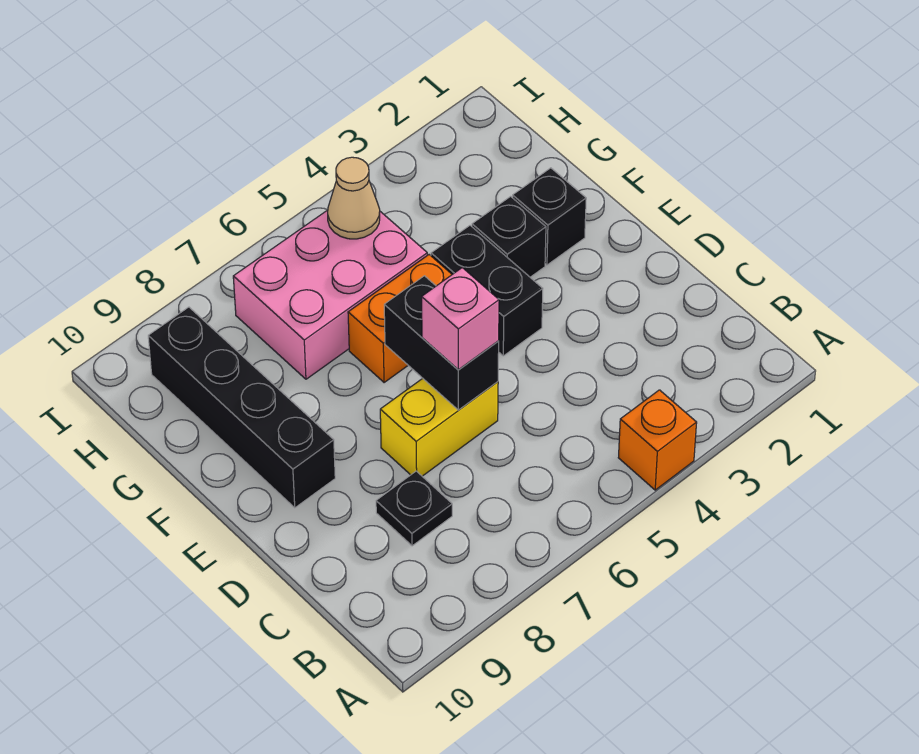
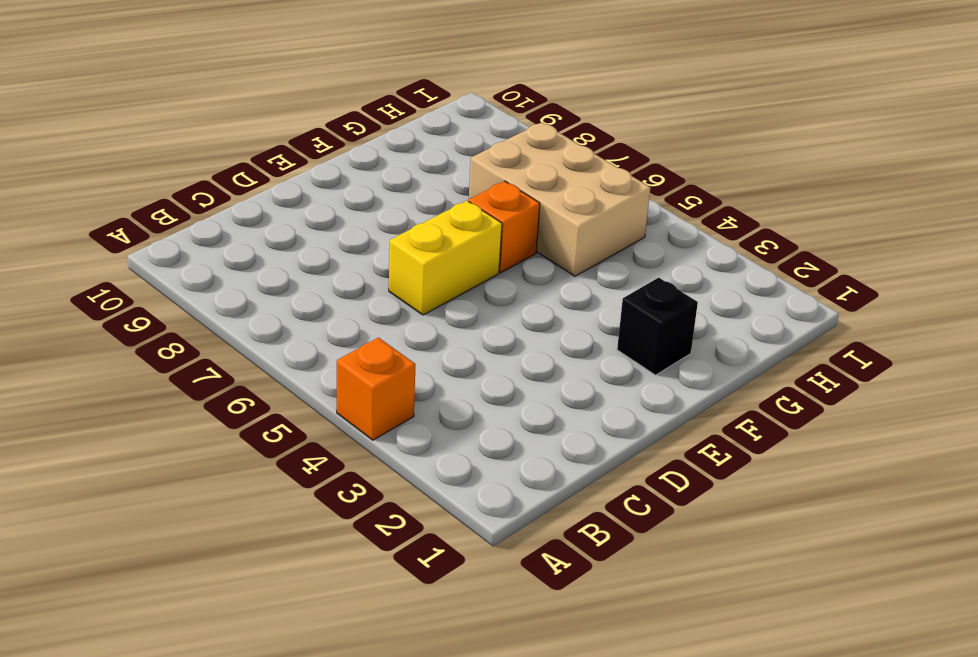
yellow 1x2 brick [389,201,502,315] -> yellow 1x2 brick turned to [380,378,498,476]
orange 1x1 brick [469,181,540,273] -> orange 1x2 brick [348,255,452,383]
tan 2x3 brick [469,122,650,276] -> pink 2x3 brick [233,210,427,379]
none -> black 1x1 plate [376,471,452,546]
none -> black 1x2 brick [431,226,543,356]
none -> black 1x4 brick [148,307,335,508]

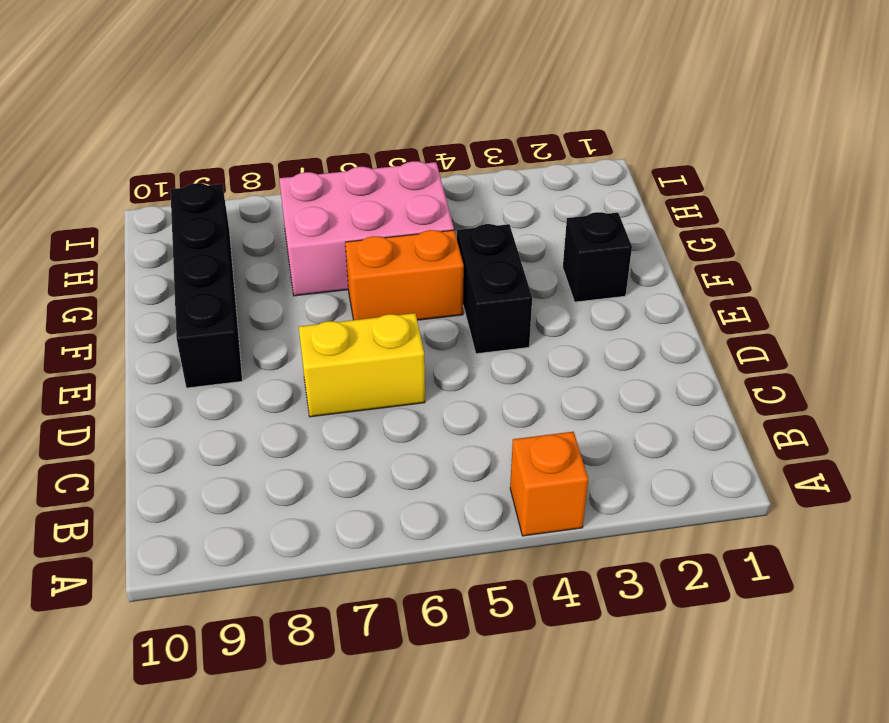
none -> black 1x1 plate [376,471,452,546]
none -> black 1x1 brick [472,196,546,277]
none -> black 1x2 brick [384,276,499,410]

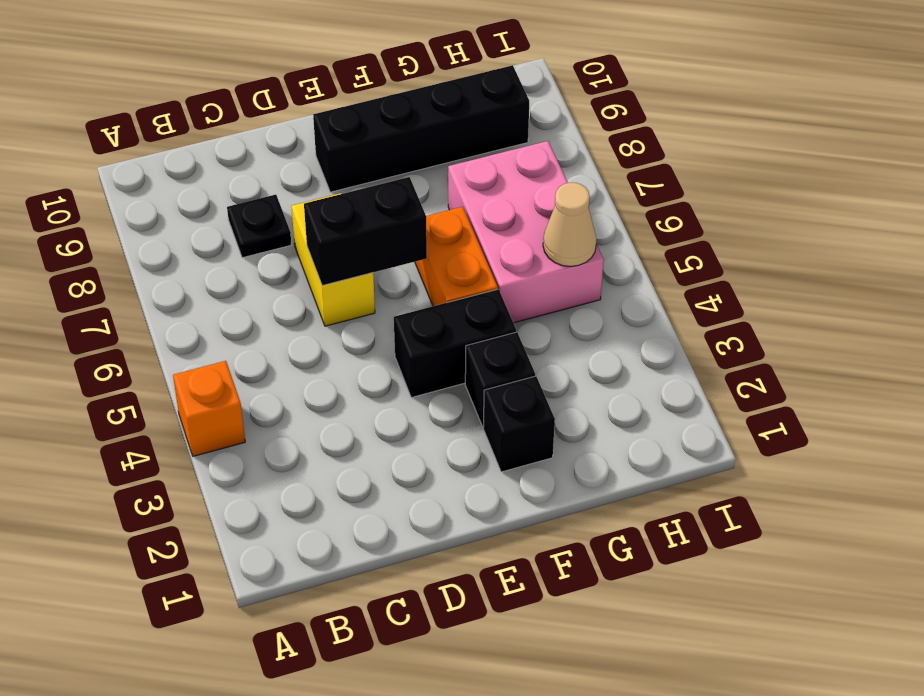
none -> pink 1x1 brick [422,268,499,370]

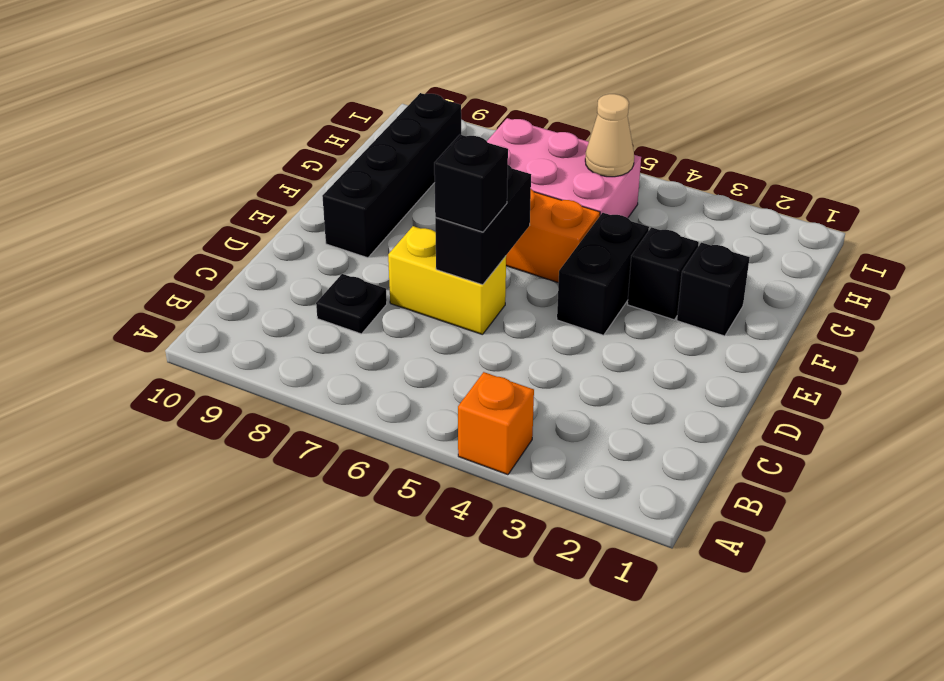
black 1x1 brick [434,135,508,232] -> pink 1x1 brick [422,268,499,370]

